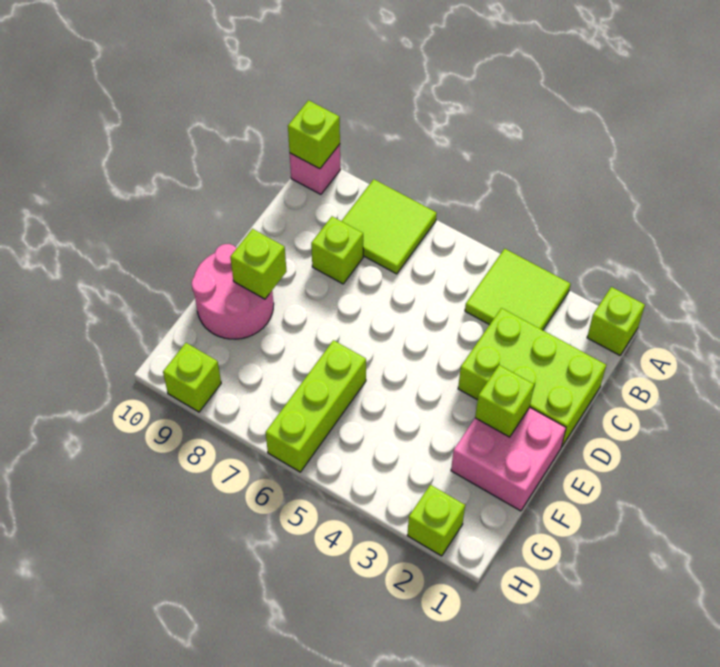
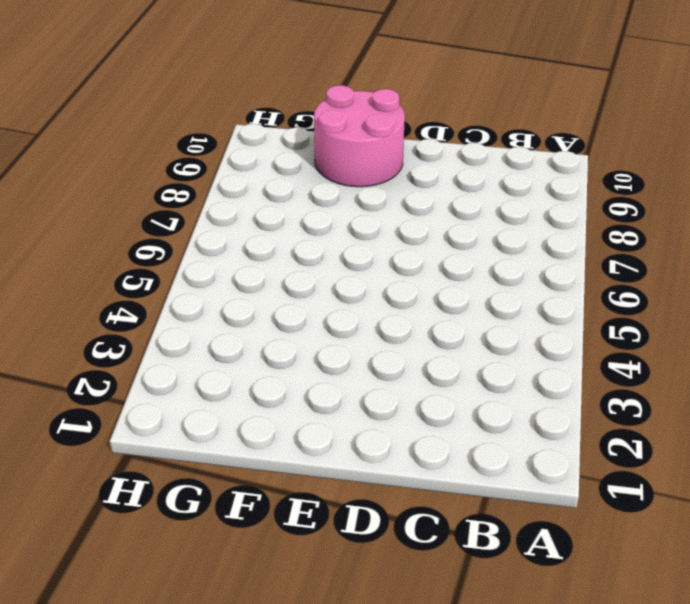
none -> lime 1x1 brick [587,287,645,355]
none -> lime 2x2 tile [465,249,571,330]
none -> lime 2x2 tile [342,179,437,274]

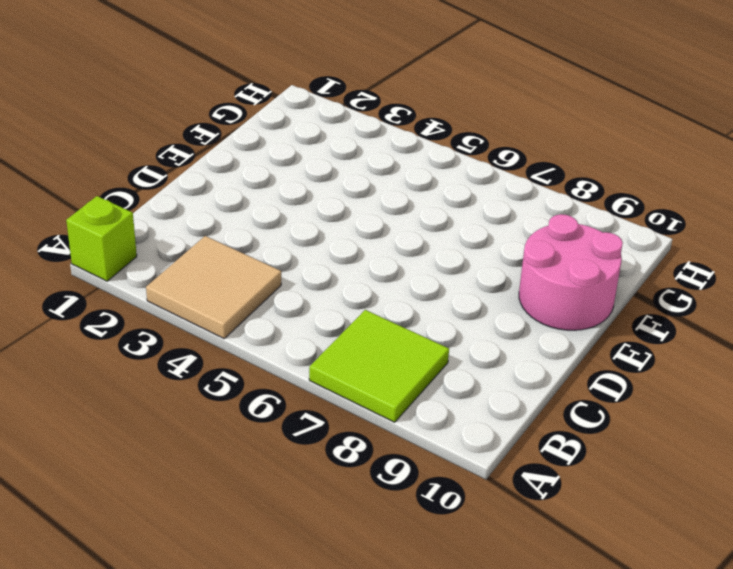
tan 2x2 tile [146,236,281,338] -> lime 2x2 tile [465,249,571,330]
none -> pink 1x1 brick [290,144,340,194]
none -> lime 2x3 brick [458,308,606,447]
none -> lime 1x1 brick [311,216,363,284]

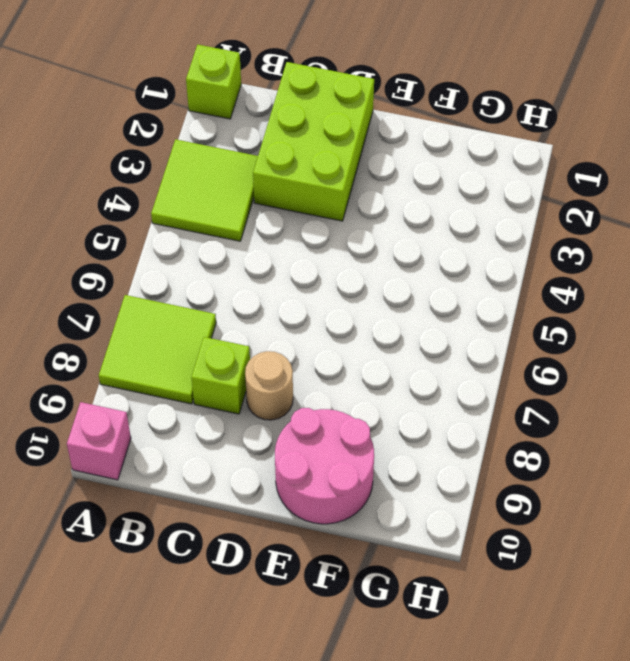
tan 1x1 round brick [245,351,293,420] -> none
none -> pink 2x2 brick [451,407,566,511]
none -> lime 1x3 brick [265,340,366,472]
none -> lime 1x1 brick [407,485,465,556]

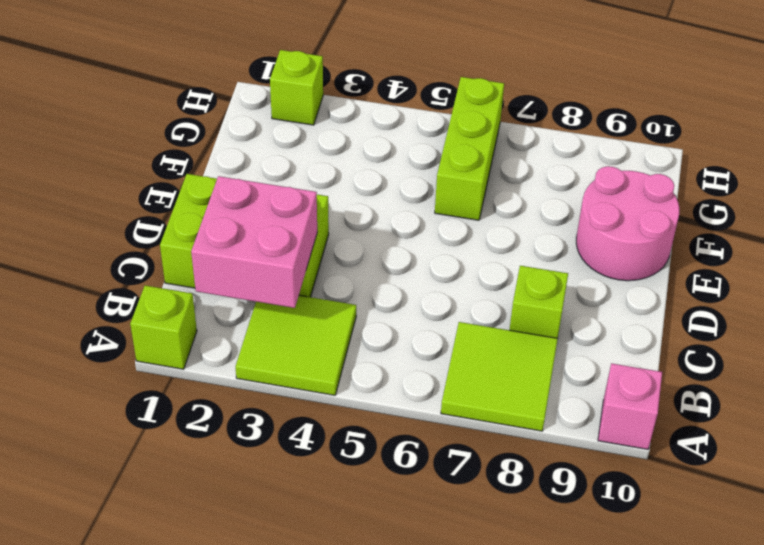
pink 2x2 brick [191,176,317,308] -> pink 2x2 brick moved to [451,407,566,511]
none -> lime 1x1 brick [163,343,221,412]
none -> lime 1x1 brick [288,100,340,169]
none -> lime 1x1 brick [475,365,534,437]

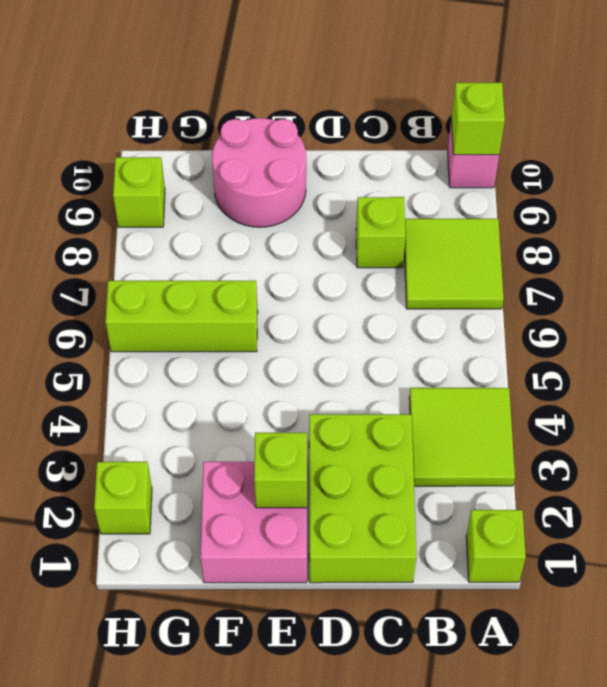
none -> lime 1x1 brick [230,229,287,299]

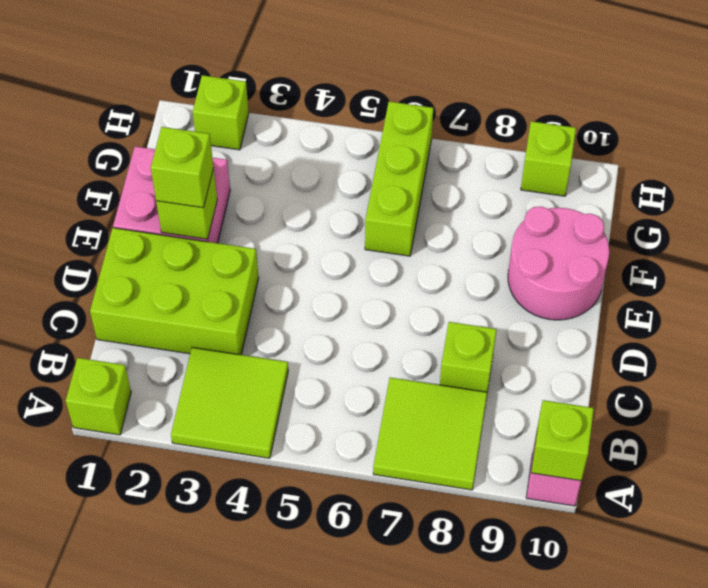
lime 1x1 brick [151,127,214,208] -> lime 1x1 brick moved to [230,229,287,299]

